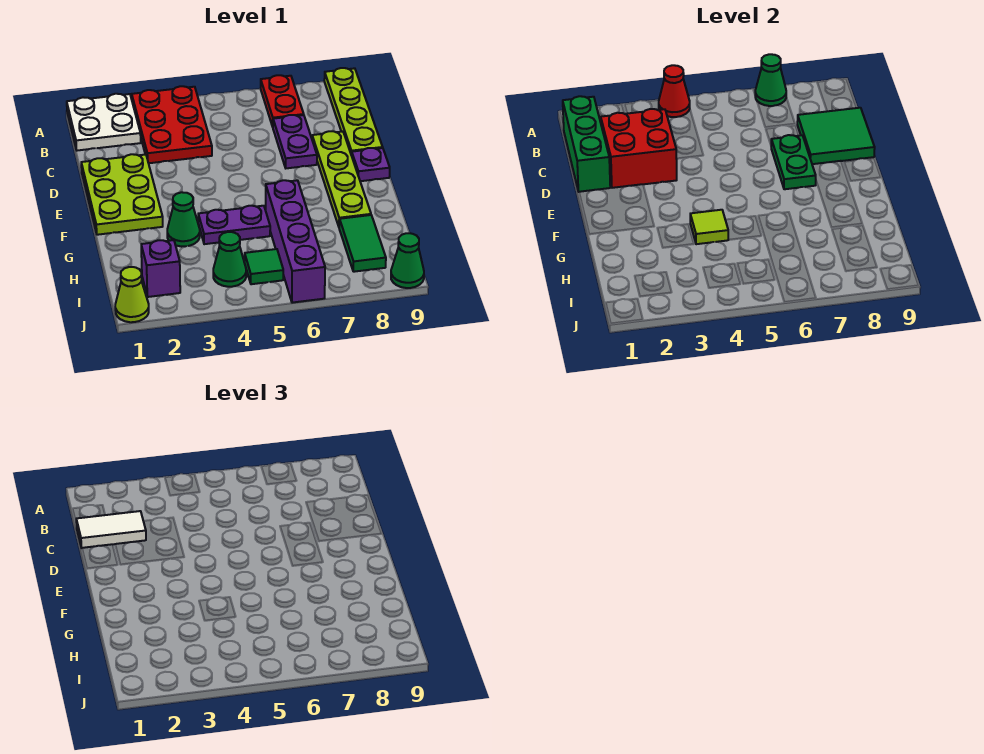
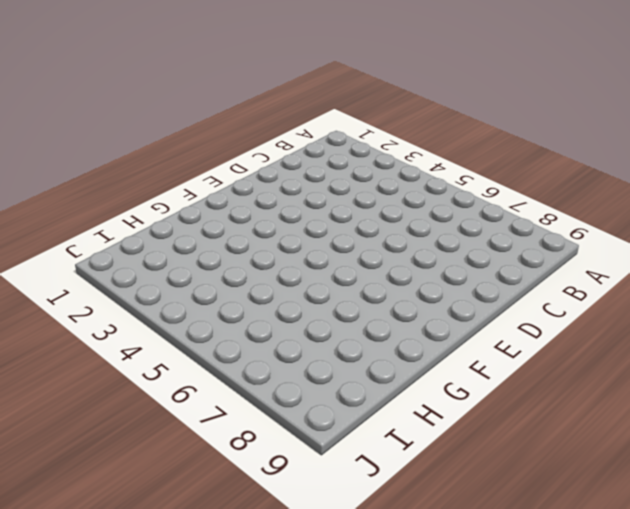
none -> white 2x2 plate [67,94,141,151]
none -> red 2x3 plate [132,86,212,163]
none -> red 1x2 plate [261,75,304,127]

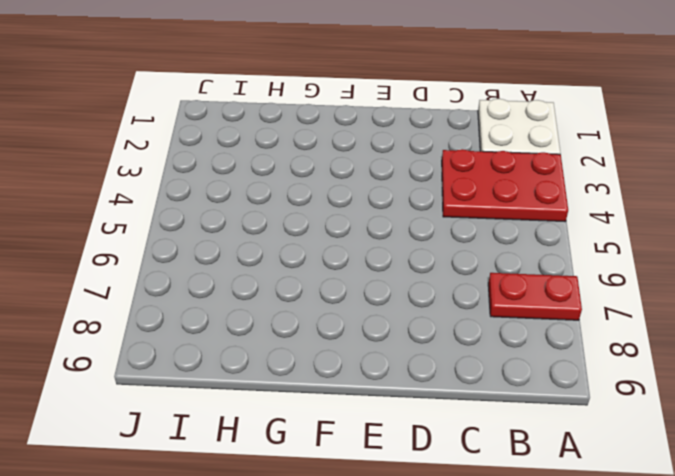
none -> lime 1x4 plate [324,68,383,155]
none -> purple 1x2 plate [273,115,317,168]
none -> lime 2x3 plate [81,154,163,235]

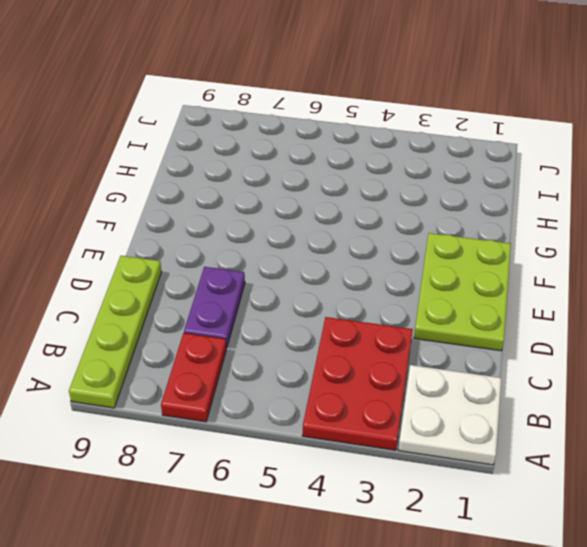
none -> lime 1x4 plate [312,131,371,226]
none -> purple 1x1 plate [352,148,390,181]
none -> green 1x1 cone [167,192,200,247]

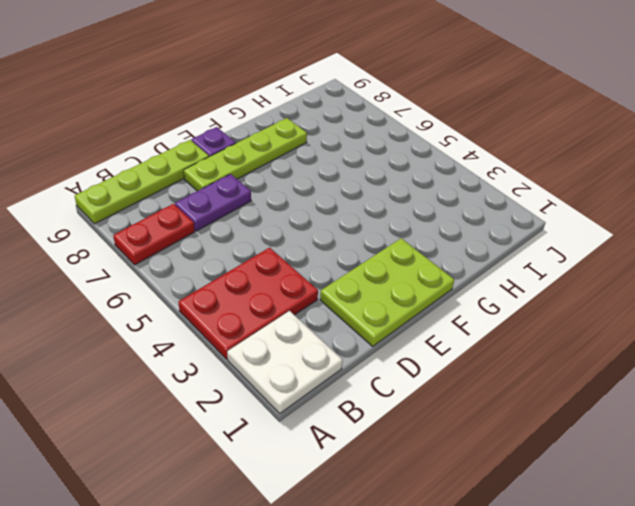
none -> green 1x1 cone [167,192,200,247]
none -> purple 1x2 plate [198,206,270,244]
none -> purple 1x4 brick [266,180,325,303]

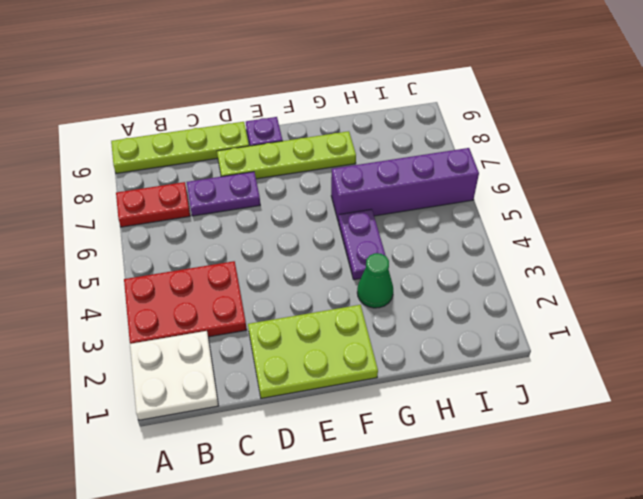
none -> green 1x2 tile [339,215,386,272]
none -> purple 1x1 brick [141,240,180,297]
none -> green 1x1 cone [213,232,246,287]

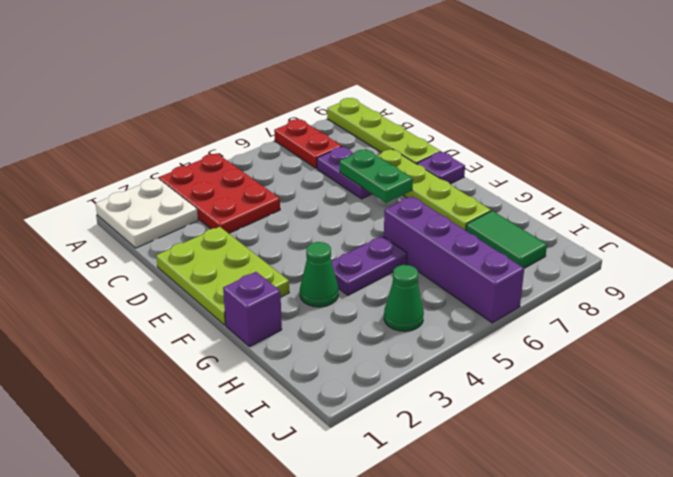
purple 1x1 brick [223,272,282,347] -> purple 1x1 brick moved to [141,240,180,297]
none -> green 1x1 tile [245,249,283,284]
none -> lime 1x1 cone [115,267,149,322]
none -> green 1x1 cone [391,233,424,288]

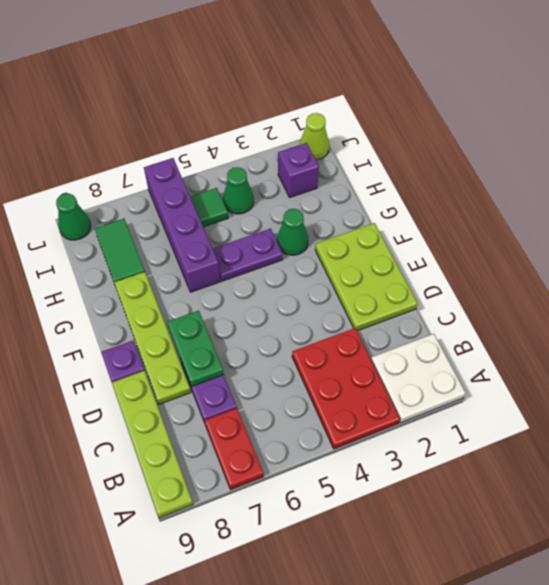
none -> red 1x1 cone [659,65,690,117]
none -> green 1x1 cone [755,54,786,106]
none -> green 1x3 brick [563,96,610,192]

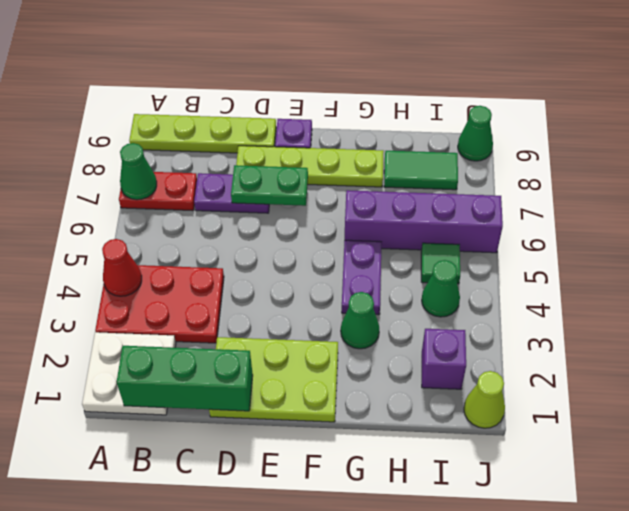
none -> red 2x2 brick [601,109,677,188]
none -> green 2x2 tile [797,108,875,164]
none -> lime 1x1 tile [690,210,728,244]

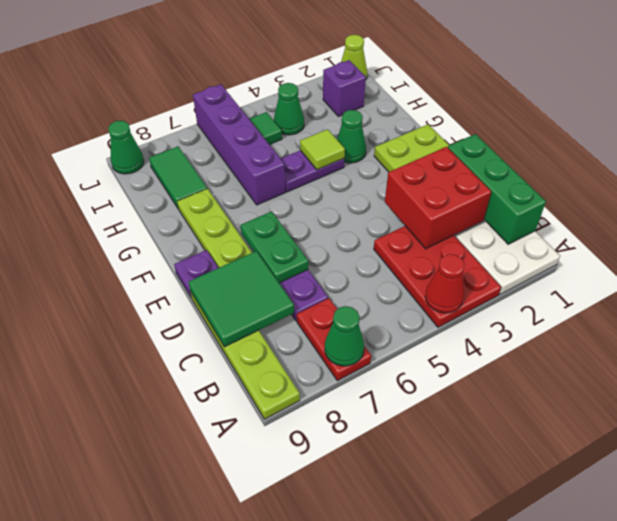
none -> white 1x2 tile [76,511,146,548]

